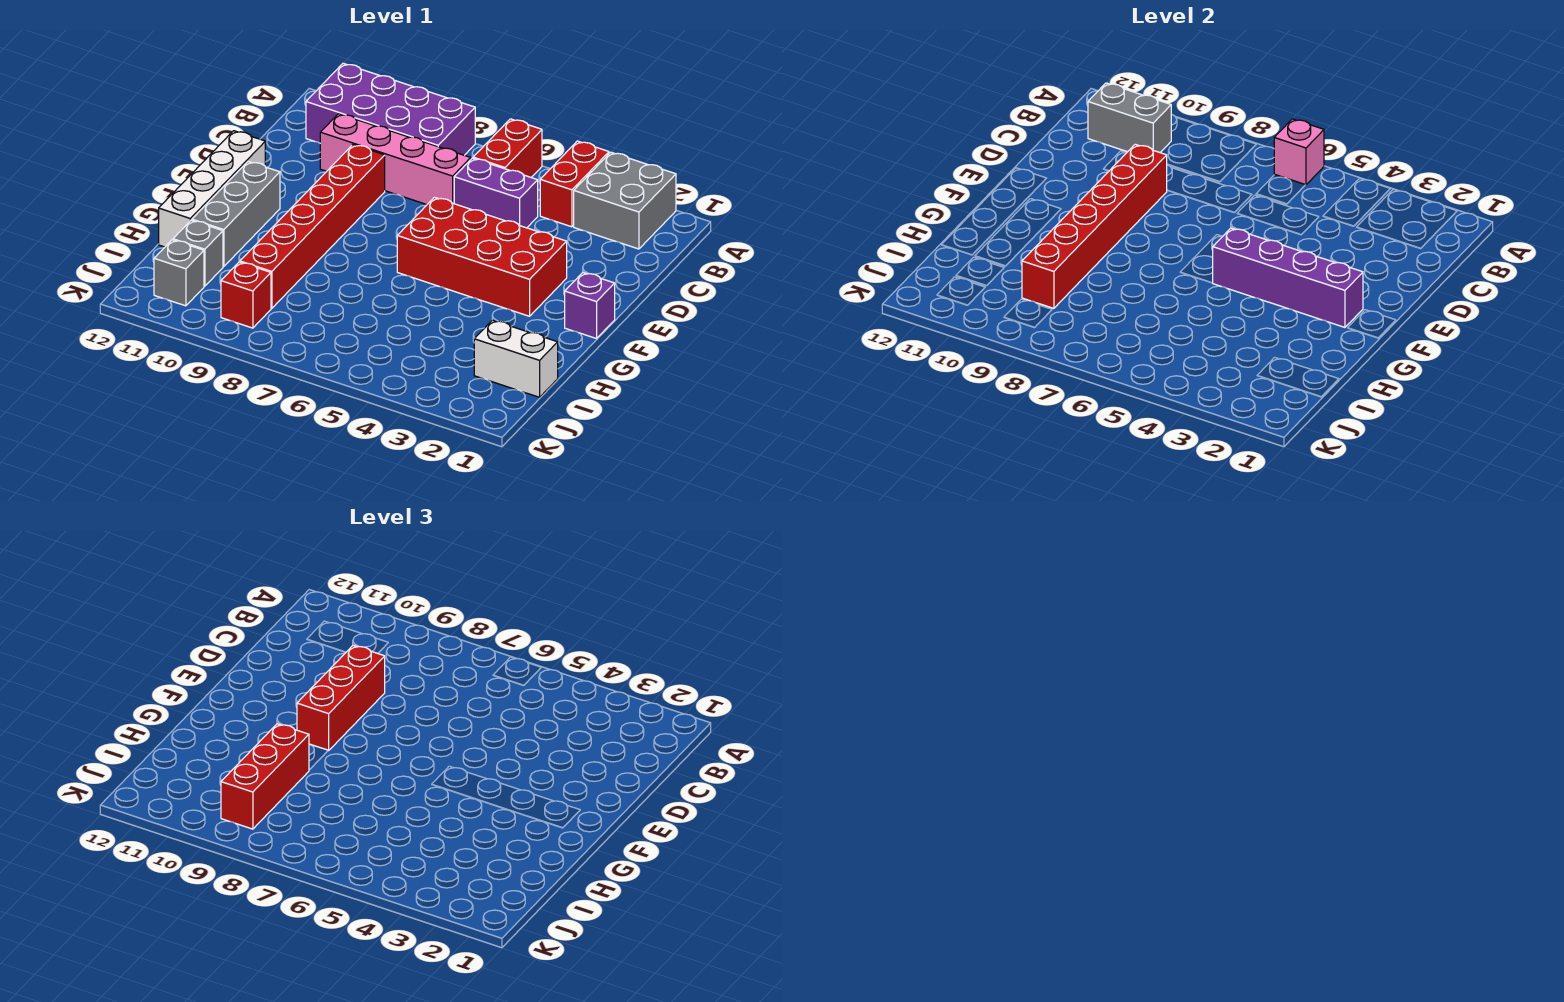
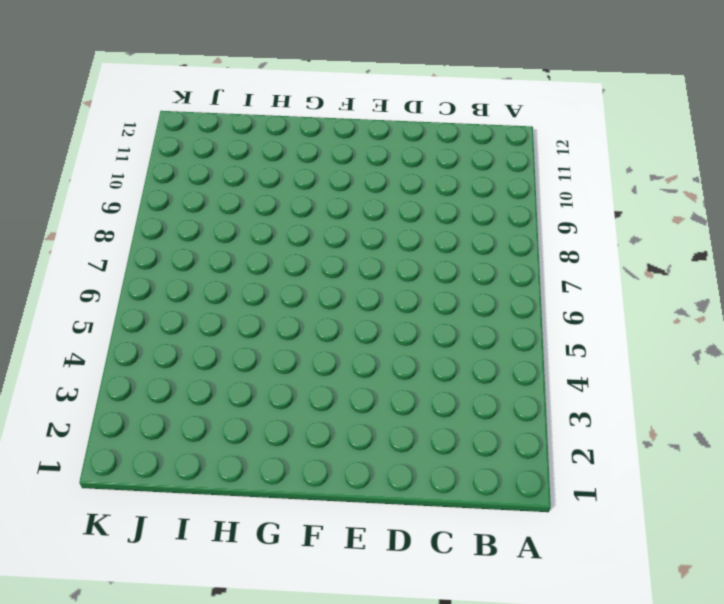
none -> grey 2x2 brick [574,152,676,249]
none -> red 1x2 brick [540,141,609,227]
none -> red 1x2 brick [473,119,542,177]

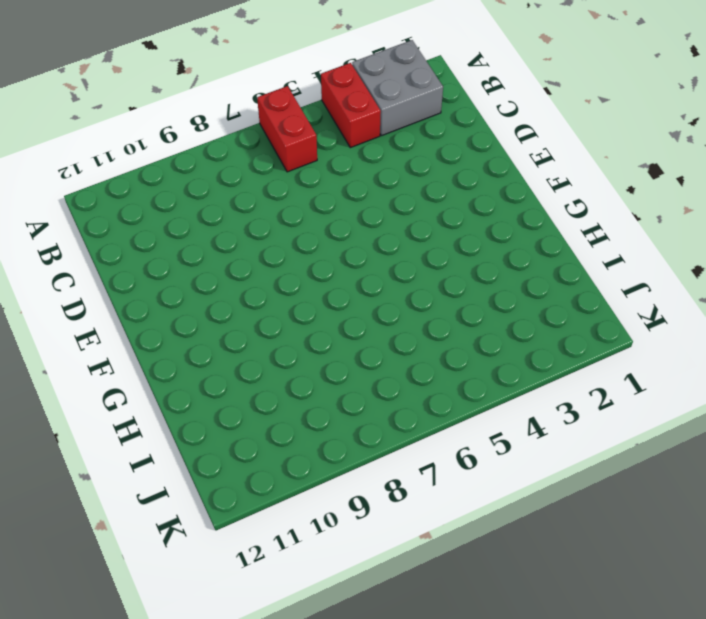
none -> purple 2x4 brick [306,63,475,155]
none -> purple 1x2 brick [454,158,538,228]
none -> pink 1x4 brick [320,114,471,205]

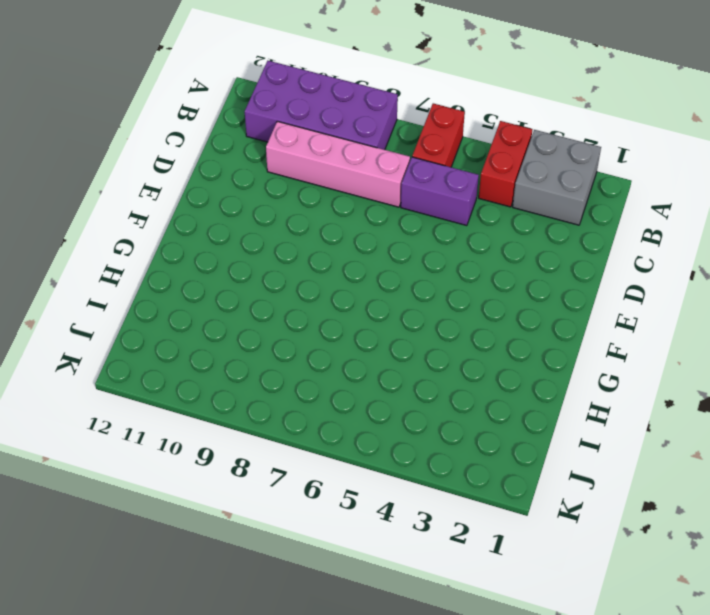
none -> red 1x6 brick [240,144,385,308]
none -> red 2x4 brick [397,197,567,316]
none -> white 1x4 brick [159,131,265,247]

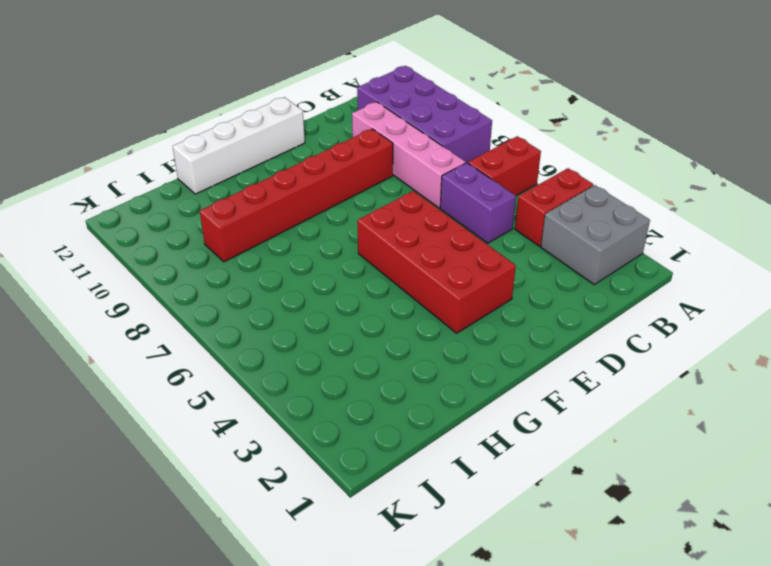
none -> purple 1x1 brick [565,273,615,339]
none -> grey 1x3 brick [192,161,280,267]
none -> white 1x2 brick [474,320,558,397]

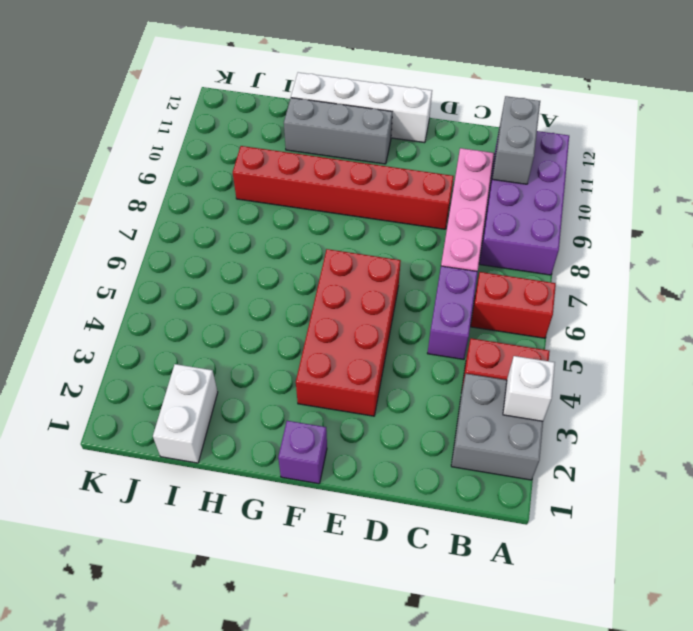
white 1x1 brick [503,356,555,421] -> none
none -> grey 1x1 brick [173,220,223,286]
none -> red 1x1 brick [221,262,271,328]
none -> grey 1x1 brick [154,240,204,306]

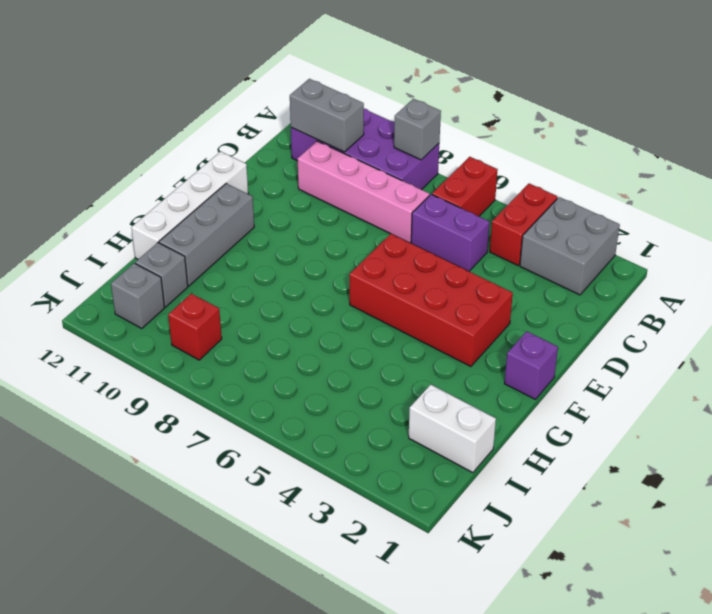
grey 1x1 brick [394,99,441,160] -> none
none -> red 1x6 brick [240,144,385,308]
none -> pink 1x1 brick [1274,119,1324,185]
none -> red 1x6 brick [1022,144,1167,308]

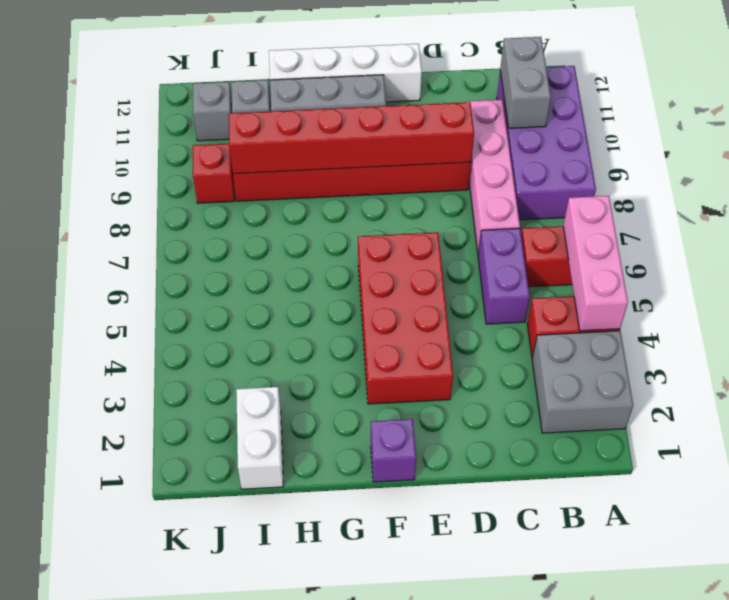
pink 1x3 brick [563,196,628,331] -> pink 1x1 brick [1274,119,1324,185]
none -> purple 1x4 brick [1213,228,1363,327]
none -> red 1x3 brick [297,645,385,751]
none -> red 1x3 brick [221,724,309,829]

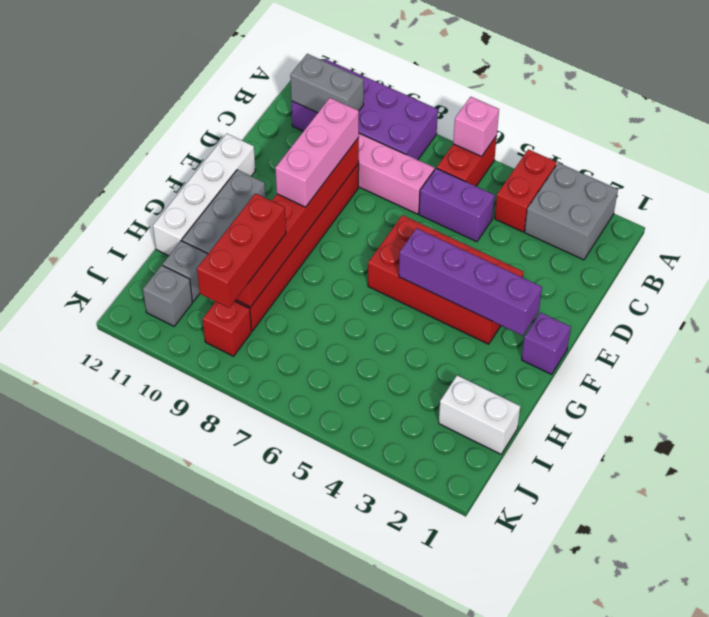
pink 1x3 brick [275,98,359,207] -> red 1x3 brick [297,645,385,751]

